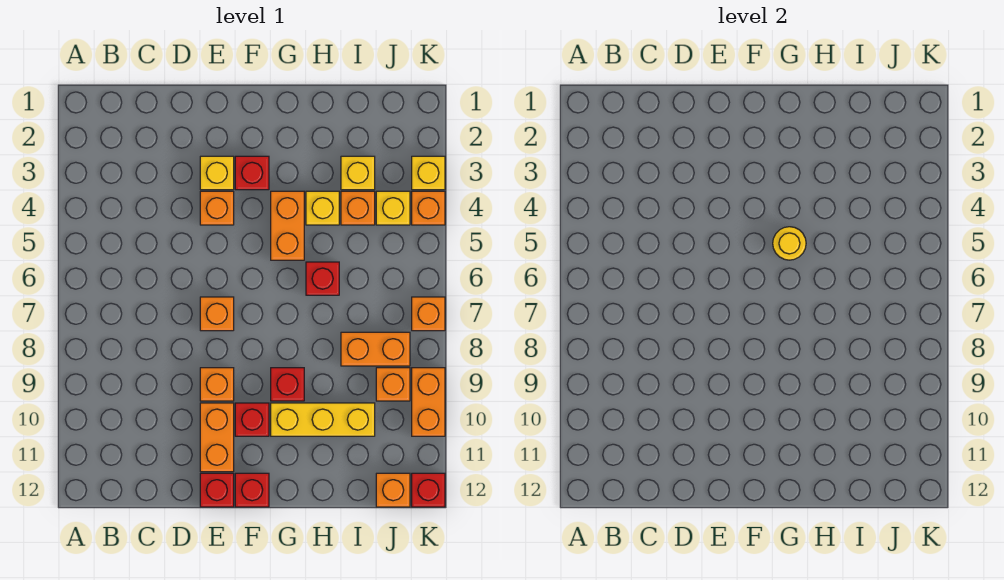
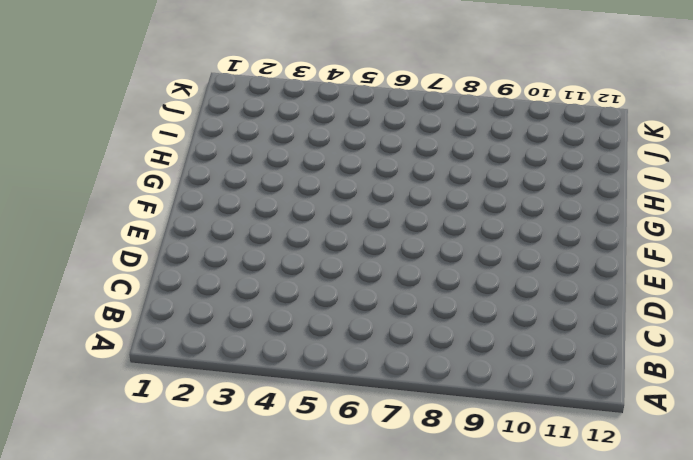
none -> yellow 1x1 brick [200,156,234,190]
none -> orange 1x1 brick [200,191,234,225]
none -> orange 1x1 brick [200,297,234,331]

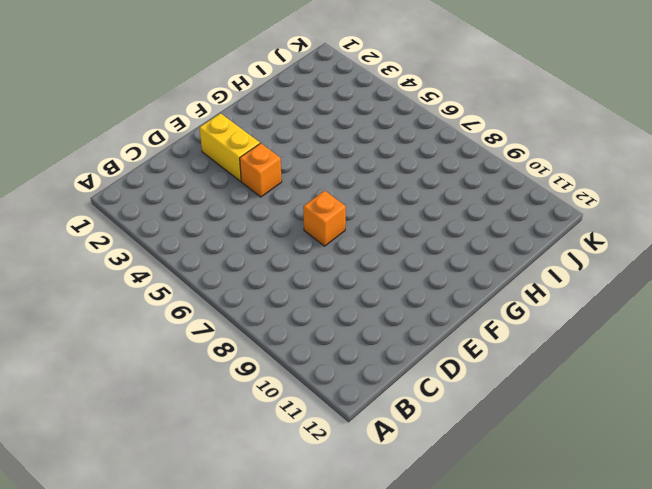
yellow 1x2 brick [199,113,260,181] -> yellow 1x1 brick [200,156,234,190]
none -> orange 1x1 brick [200,368,234,401]
none -> orange 1x2 brick [200,403,234,472]
none -> red 1x1 brick [200,473,234,507]

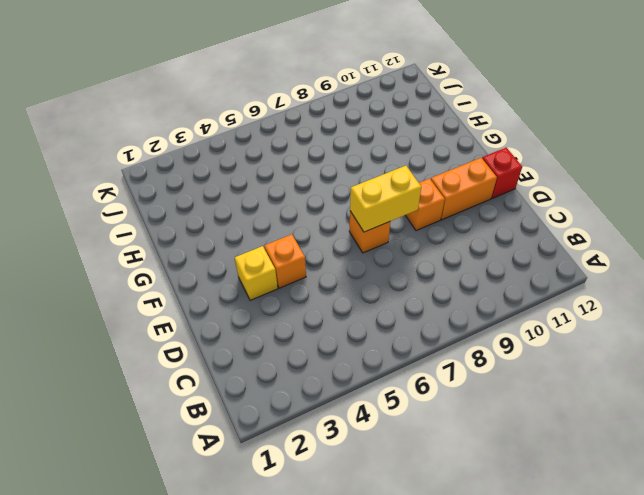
yellow 1x2 brick [350,166,421,232] -> none
none -> red 1x1 brick [235,156,269,190]
none -> red 1x1 brick [235,403,269,436]
none -> red 1x1 brick [235,473,269,507]

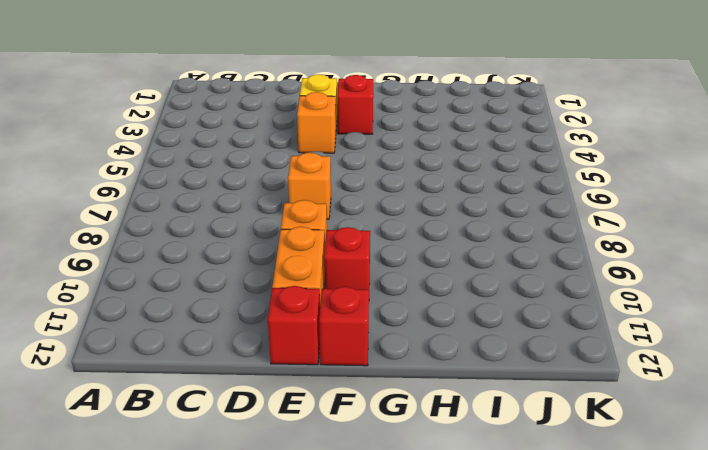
none -> orange 1x2 brick [271,191,304,260]
none -> red 1x1 brick [271,368,304,401]
none -> yellow 1x3 brick [271,403,375,436]

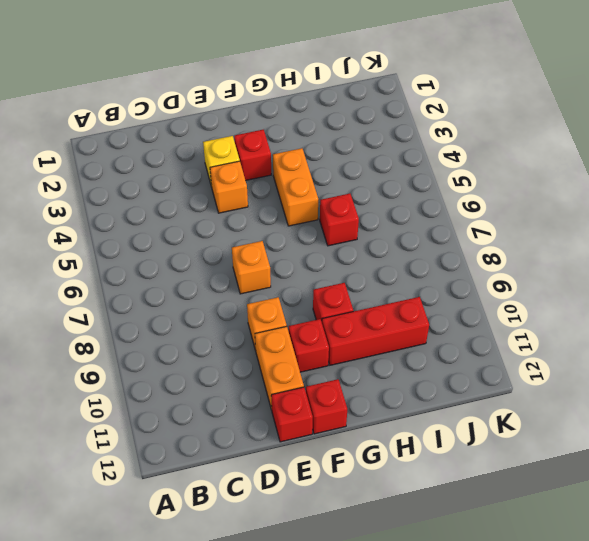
red 1x3 brick [322,297,429,365] -> yellow 1x3 brick [271,403,375,436]
none -> yellow 1x1 brick [306,191,339,225]
none -> yellow 1x1 brick [341,156,375,190]
none -> orange 1x1 brick [341,191,375,225]

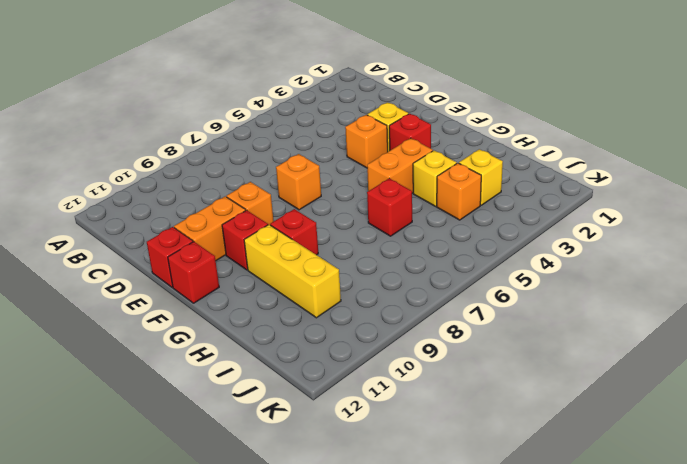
none -> orange 1x2 brick [341,332,410,366]
none -> yellow 1x1 brick [376,191,410,225]
none -> orange 1x1 brick [376,368,410,401]

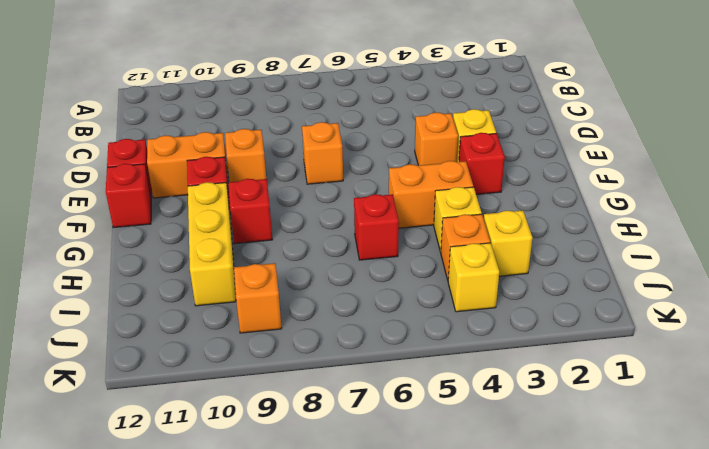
none -> orange 1x2 brick [341,332,410,366]
none -> orange 1x1 brick [376,473,410,507]
none -> yellow 1x1 brick [412,156,445,190]

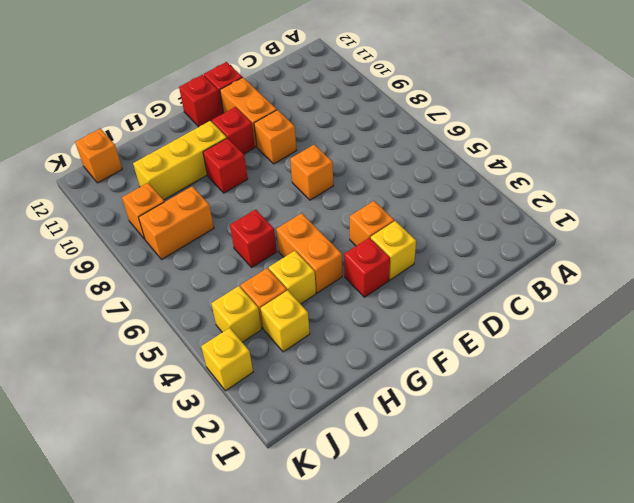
none -> orange 1x1 brick [412,191,445,225]
none -> orange 1x1 brick [412,297,445,331]
none -> orange 1x2 brick [412,368,445,436]

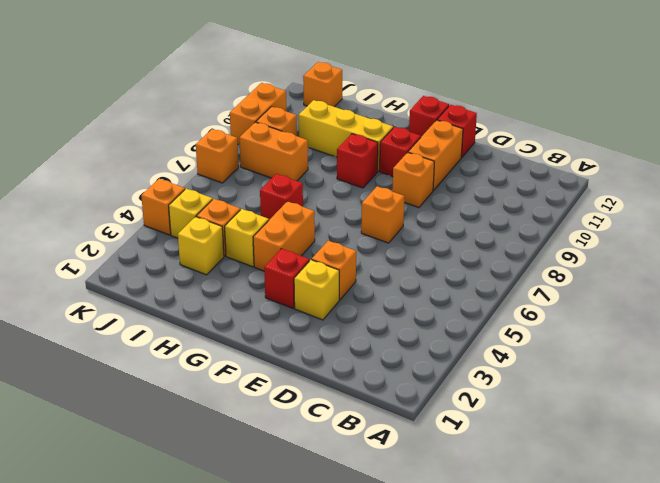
none -> yellow 1x1 brick [412,156,445,190]
none -> red 1x1 brick [412,473,445,507]
none -> yellow 1x1 round brick [773,227,806,260]

